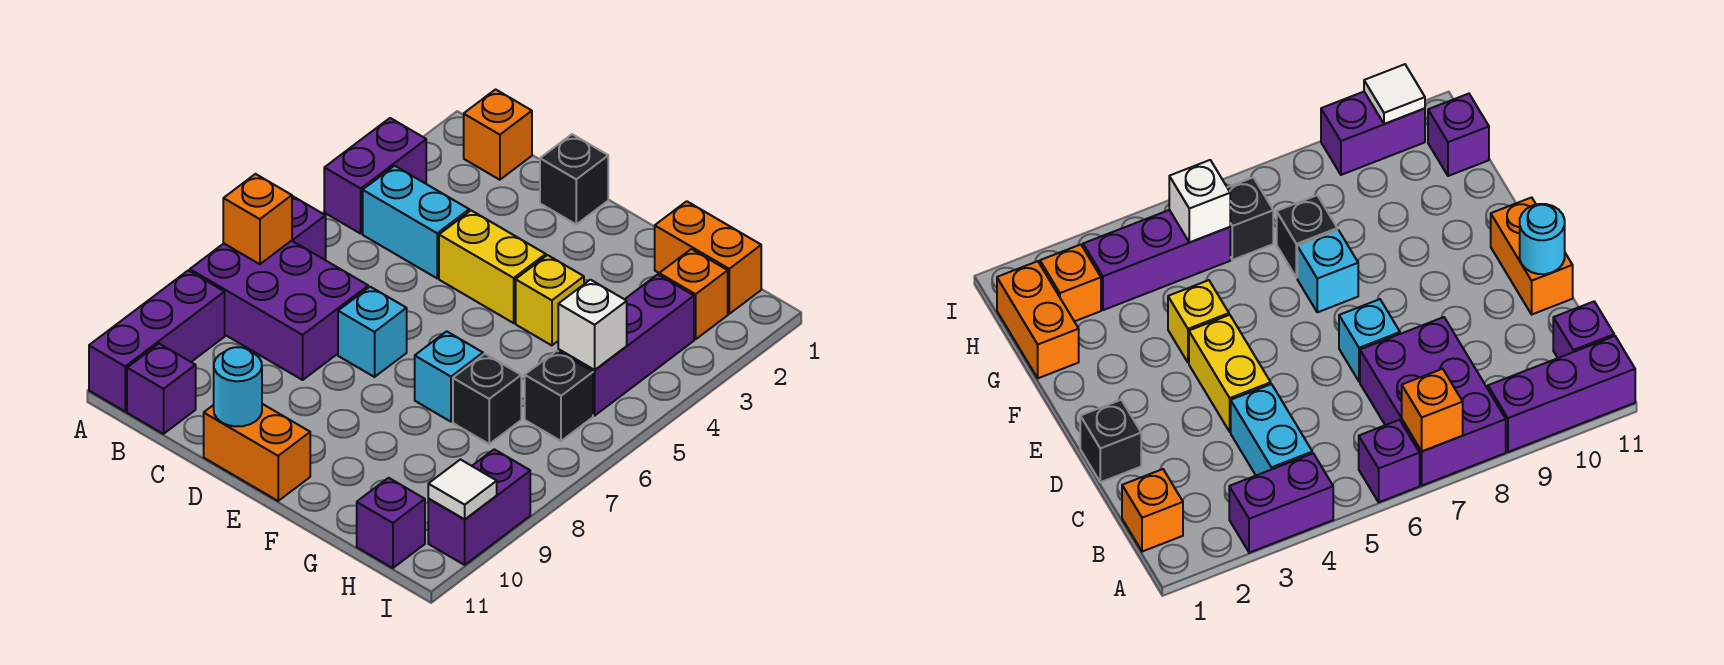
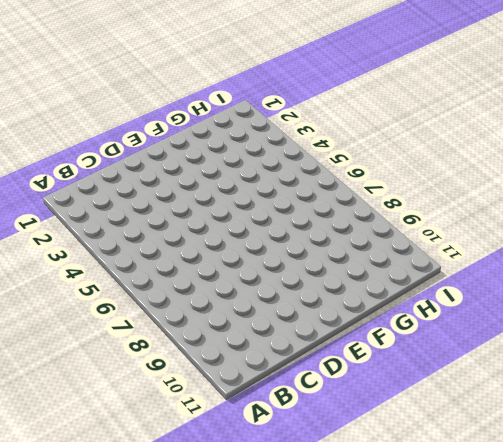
none -> purple 1x2 brick [324,118,426,234]
none -> purple 1x1 brick [292,196,326,260]
none -> purple 2x3 brick [190,241,368,380]

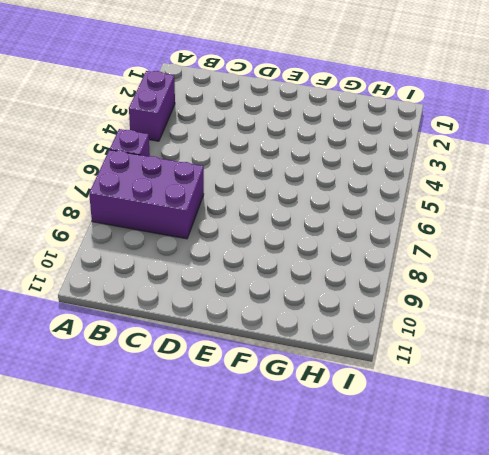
none -> purple 1x3 brick [89,270,225,411]
none -> orange 1x1 brick [464,89,532,180]
none -> cyan 1x2 brick [363,166,469,278]

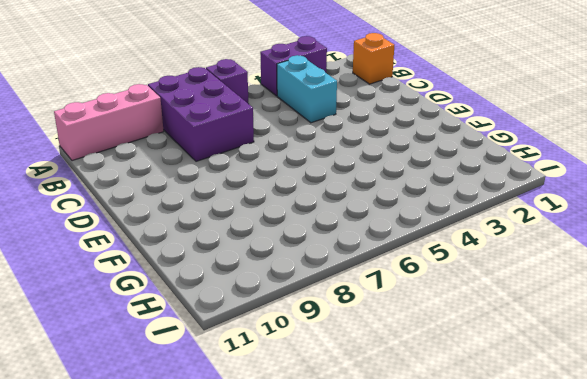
pink 1x3 brick [54,84,164,161] -> purple 1x3 brick [89,270,225,411]
none -> purple 1x1 brick [127,344,196,434]
none -> black 1x1 brick [540,134,608,224]
none -> yellow 1x2 brick [439,211,546,323]

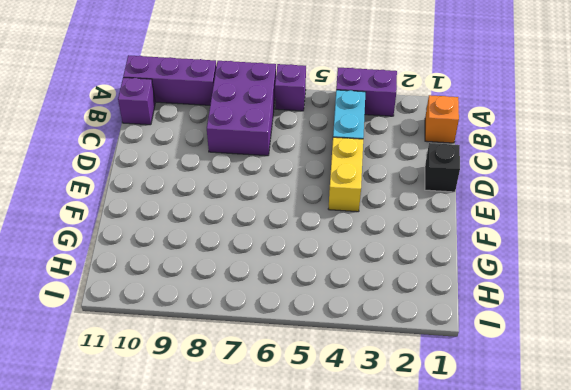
none -> cyan 1x1 brick [338,287,407,377]
none -> orange 1x2 brick [204,404,310,501]
none -> yellow 1x1 brick [516,255,584,345]

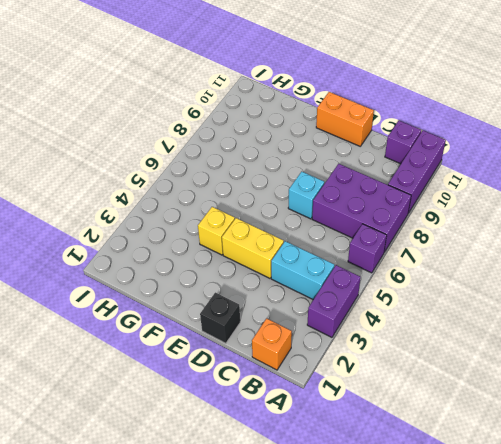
none -> cyan 1x1 brick [415,331,483,422]
none -> orange 1x2 brick [655,201,761,314]
none -> black 1x1 brick [453,354,521,444]

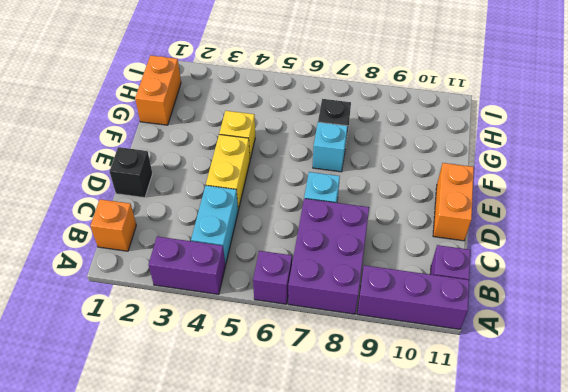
none -> orange 1x1 brick [659,249,728,339]
none -> purple 1x3 brick [558,274,694,415]
none -> black 1x1 brick [525,351,593,441]

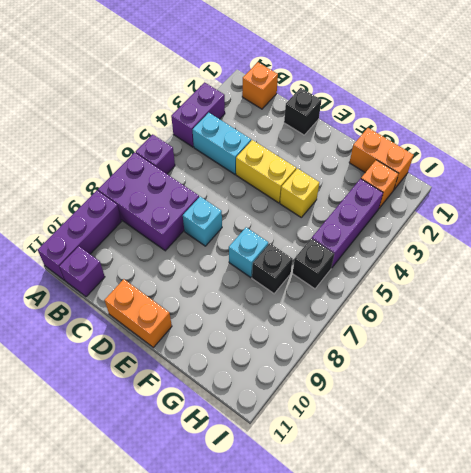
none -> purple 1x1 brick [357,478,425,568]
none -> purple 1x2 brick [428,449,530,565]
none -> orange 1x1 brick [223,174,292,264]

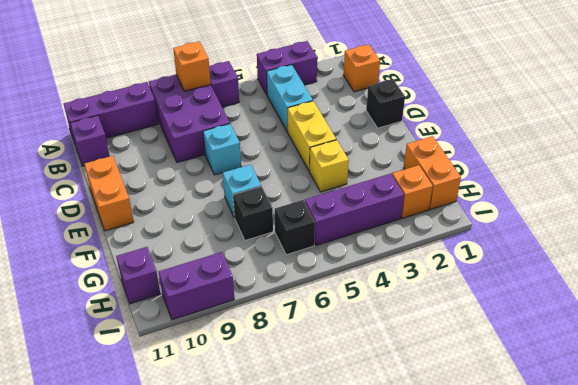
none -> cyan 1x1 round brick [214,347,262,427]
none -> white 1x1 brick [558,280,627,370]
none -> white 1x1 tile [428,460,497,519]

